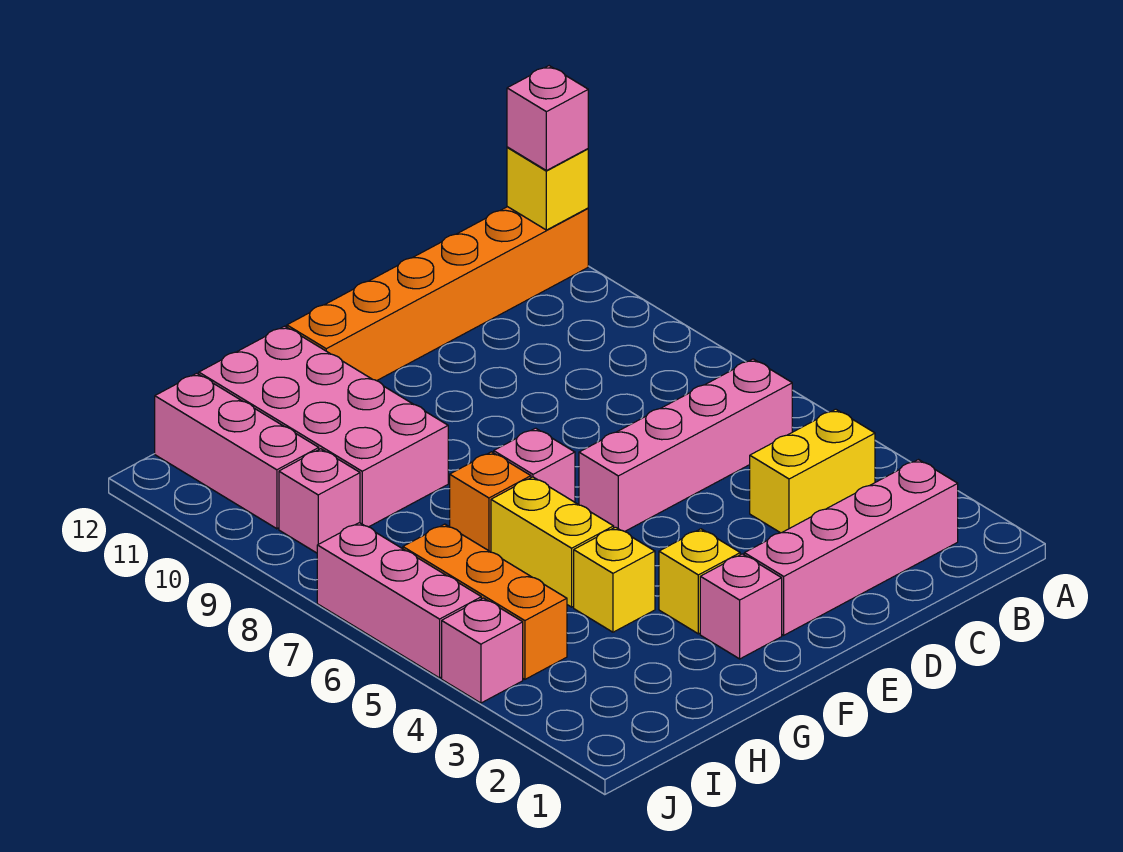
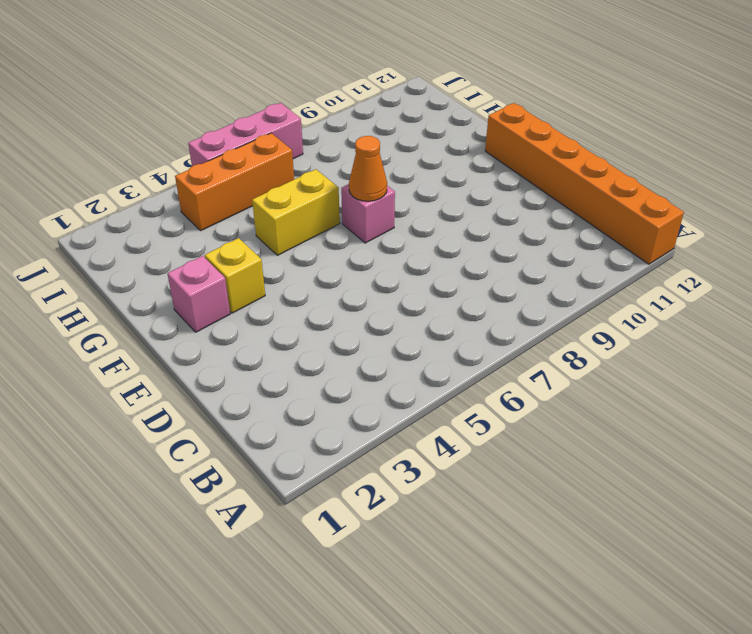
orange 1x1 cone [349,136,387,201] -> none
none -> pink 1x4 brick [744,460,958,635]
none -> yellow 1x2 brick [750,409,875,533]
none -> pink 1x4 brick [579,359,792,531]

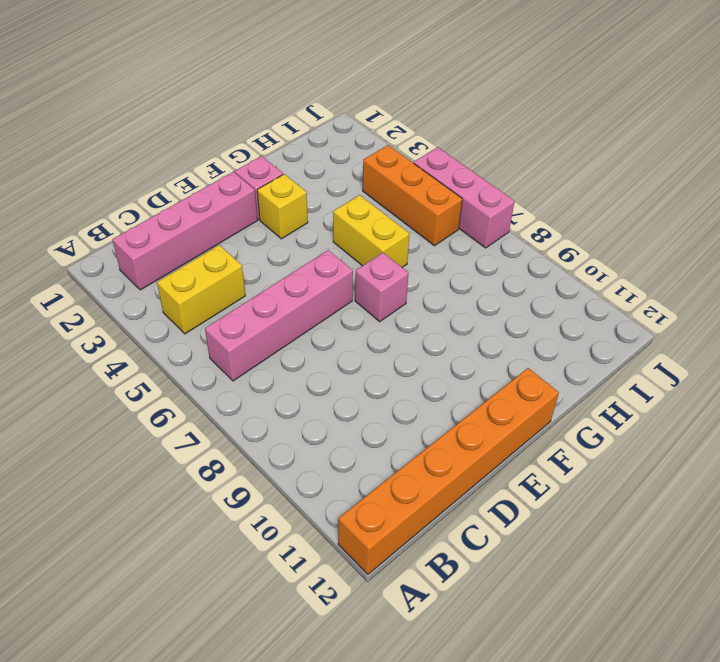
none -> yellow 1x1 brick [574,527,655,632]
none -> orange 1x1 brick [450,452,531,552]
none -> pink 2x4 brick [199,326,448,527]

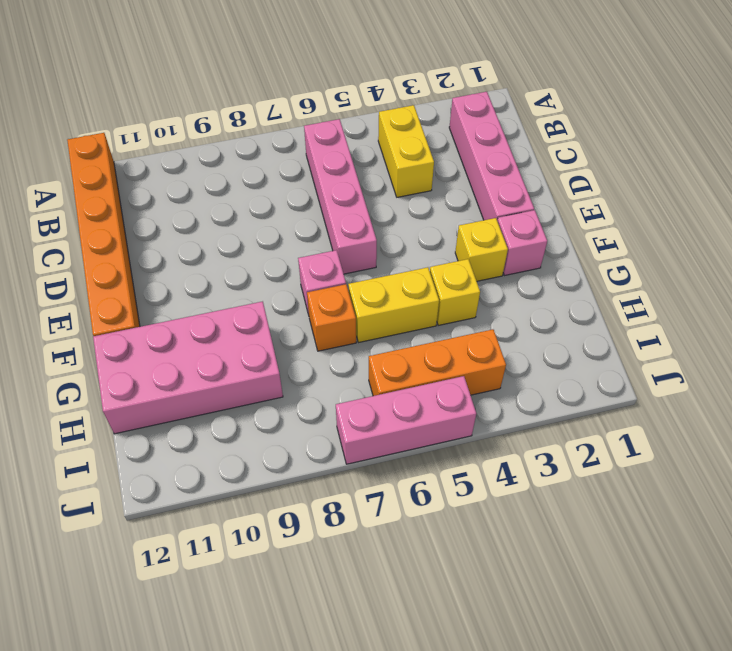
none -> pink 1x1 brick [279,449,360,553]
none -> pink 1x3 brick [155,373,319,529]
none -> pink 1x1 brick [442,598,523,703]

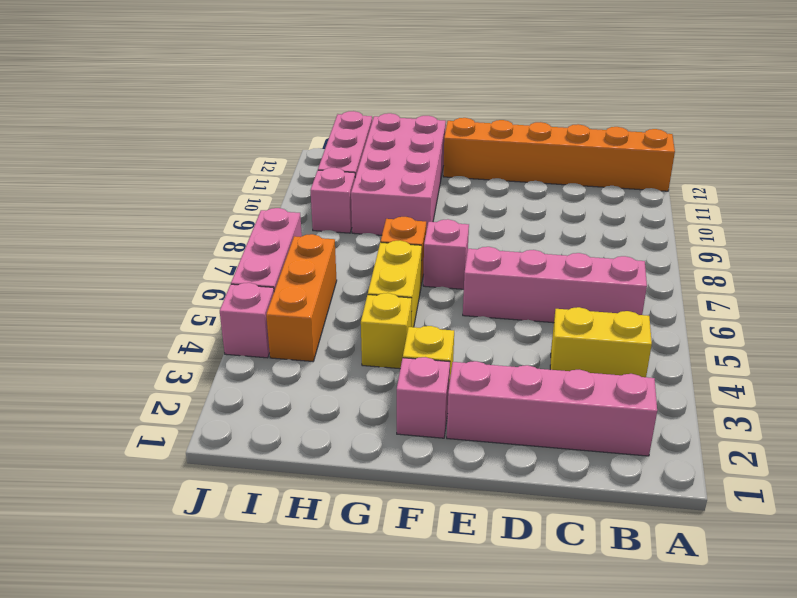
none -> yellow 1x1 brick [507,147,588,230]
none -> pink 1x1 brick [507,66,588,171]

